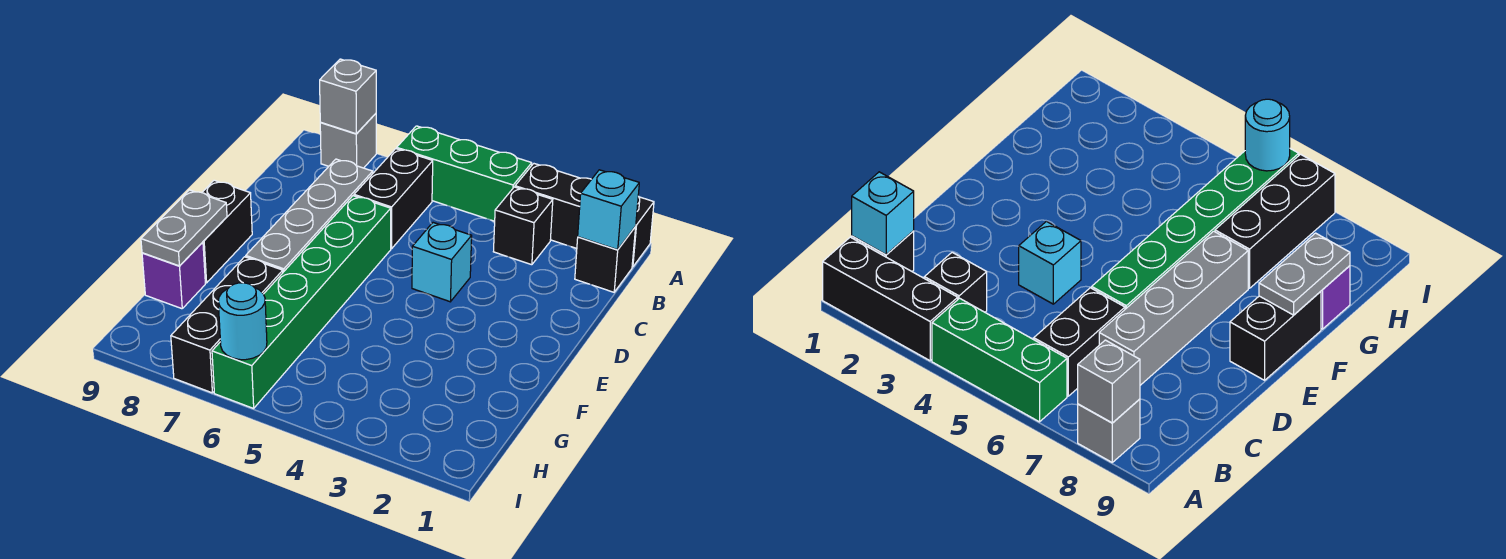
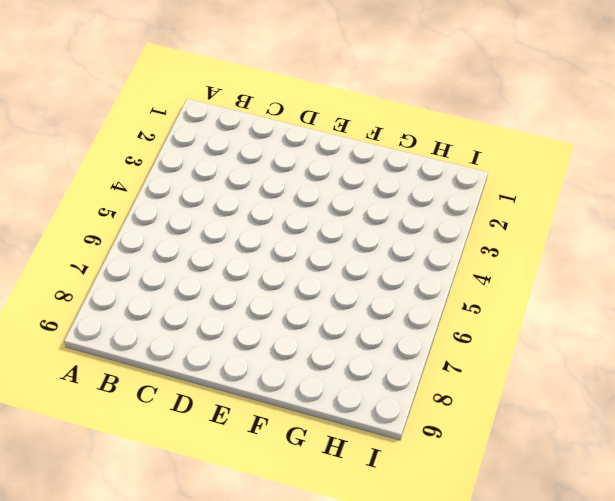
none -> black 1x3 brick [515,164,654,267]
none -> green 1x3 brick [397,126,532,221]
none -> grey 1x1 brick [320,114,376,168]

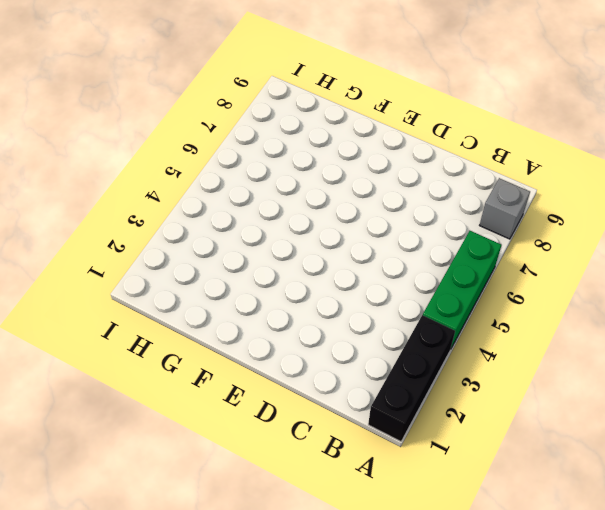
none -> black 1x1 brick [575,227,636,292]
none -> black 1x1 brick [493,187,553,265]
none -> black 1x2 brick [354,149,433,249]

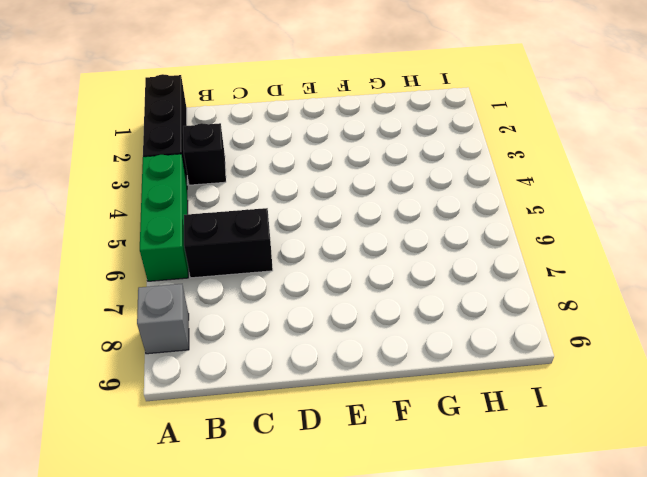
none -> black 1x1 brick [575,227,636,292]
none -> grey 1x4 brick [246,159,373,272]
none -> cyan 1x1 brick [412,223,472,302]

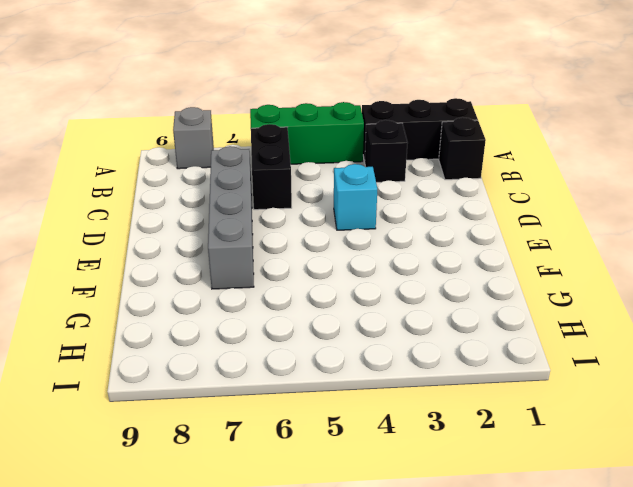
none -> green 1x6 brick [212,196,391,408]
none -> black 1x2 brick [202,180,252,283]
none -> black 1x3 brick [171,257,283,393]

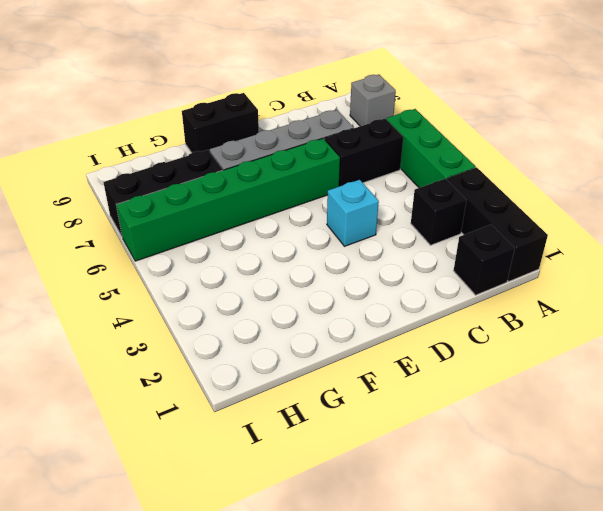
none -> purple 1x1 brick [142,242,205,309]
none -> grey 1x1 brick [320,59,376,134]
none -> cyan 1x1 brick [578,170,639,250]

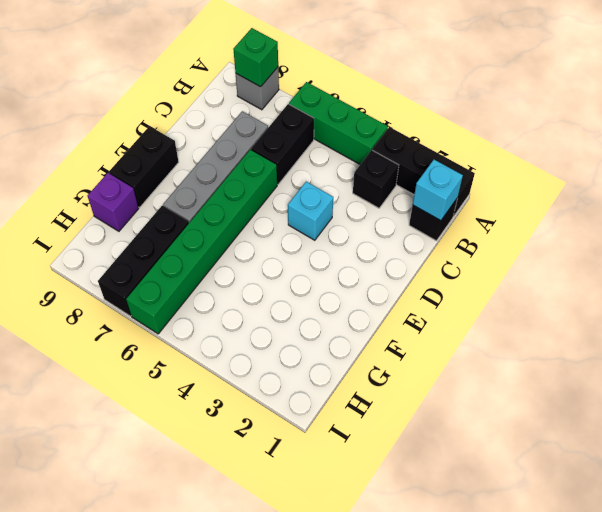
green 1x1 brick [233,28,278,87] -> grey 1x1 brick [320,59,376,134]
none -> grey 1x2 plate [141,190,227,266]
none -> cyan 1x1 round brick [218,283,267,360]

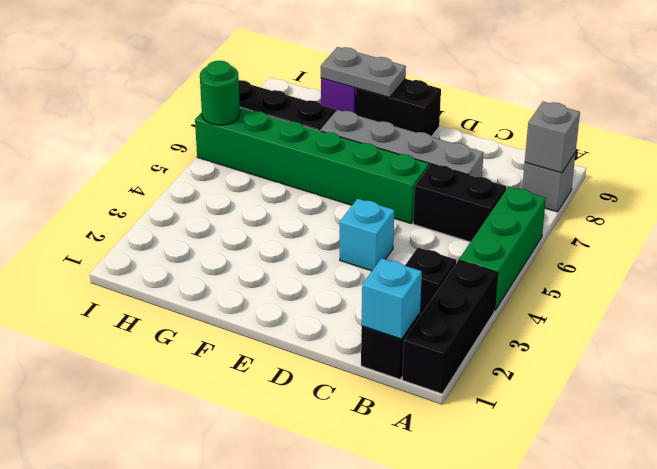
green 1x1 round brick [200,61,240,125] -> cyan 1x1 round brick [218,283,267,360]

